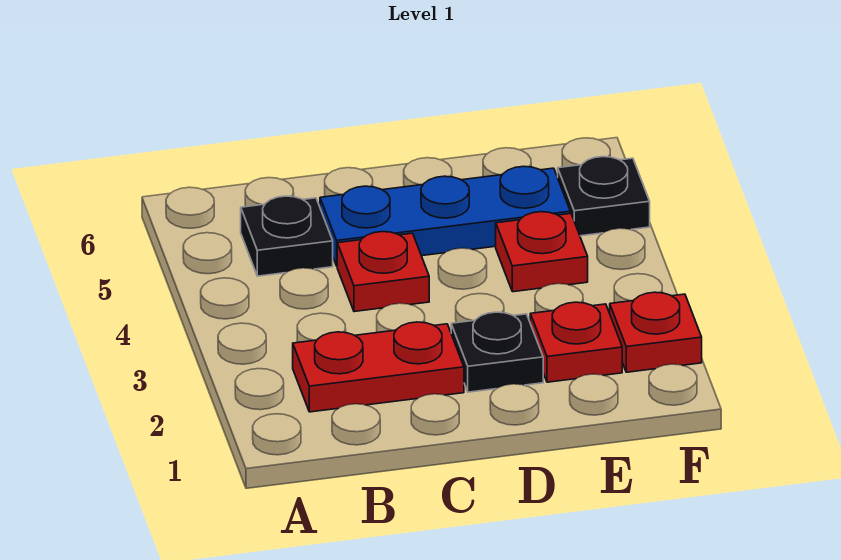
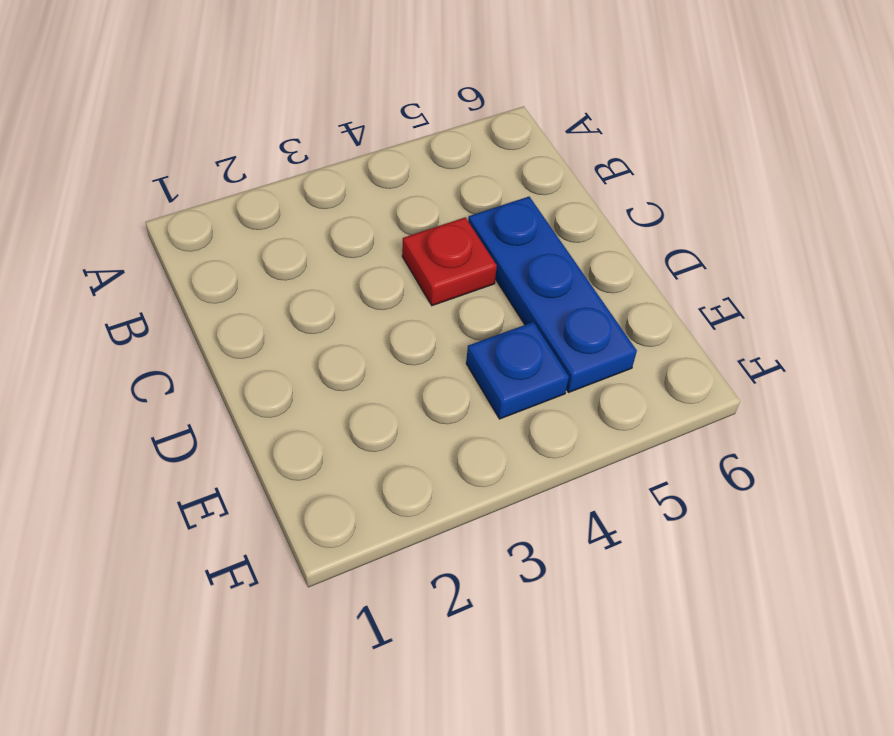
blue 1x1 plate [466,322,569,419] -> red 1x1 plate [496,212,588,292]
none -> red 1x2 plate [293,322,464,412]
none -> black 1x1 plate [241,196,333,276]

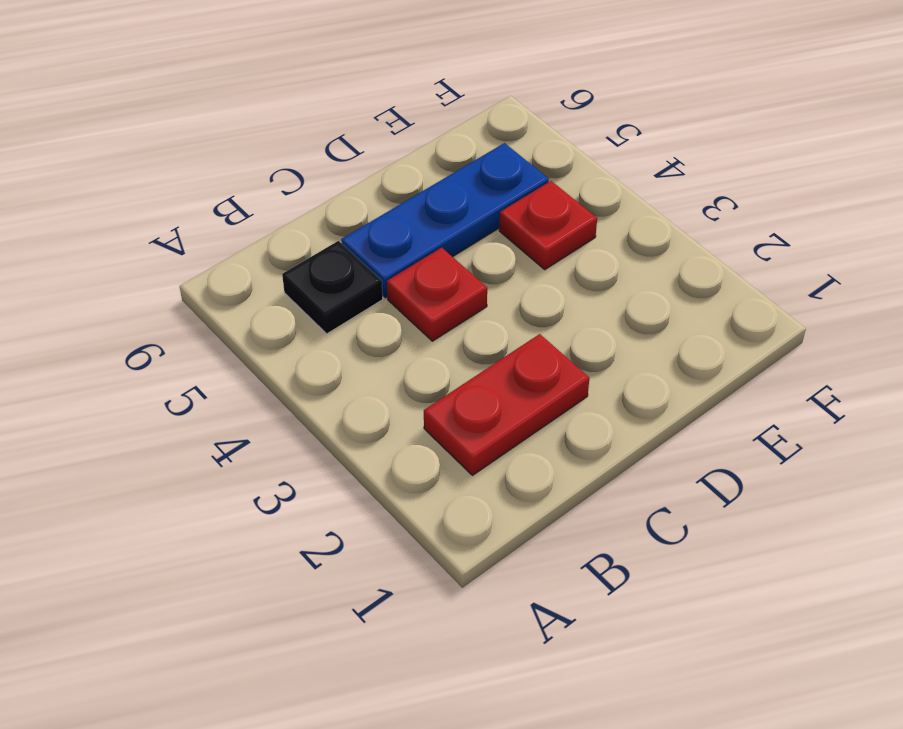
none -> black 1x1 plate [451,312,543,392]
none -> red 1x1 plate [530,302,622,382]

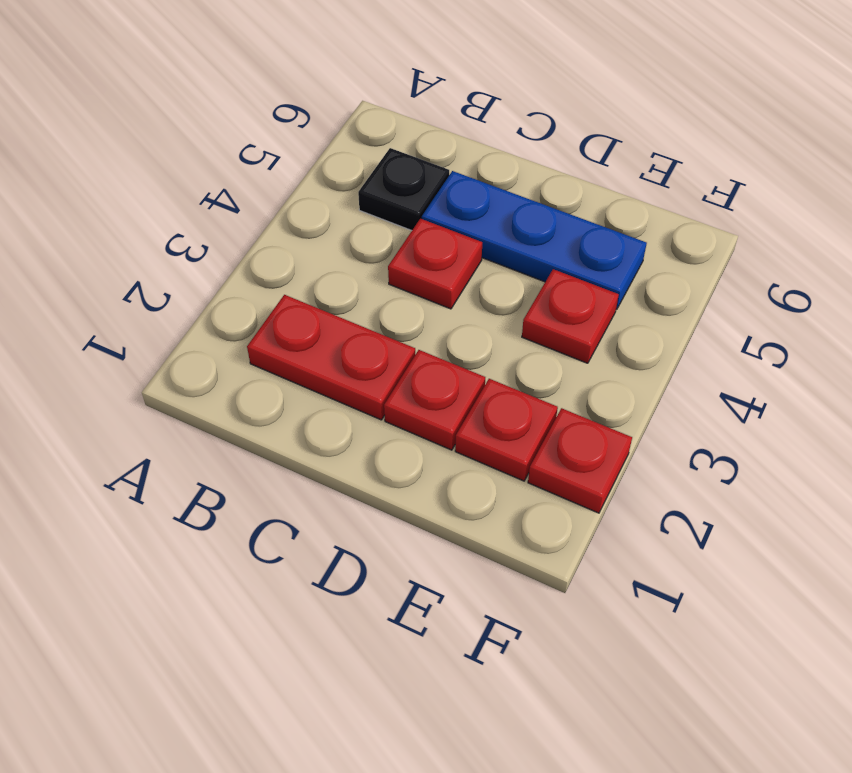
red 1x1 plate [384,350,485,450] -> black 1x1 plate [451,312,543,392]
none -> black 1x1 plate [558,157,650,236]

